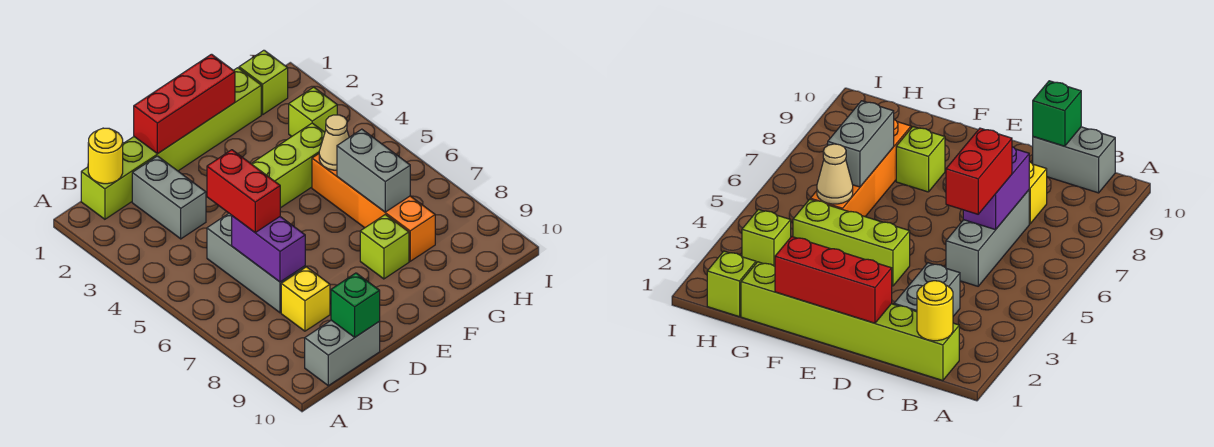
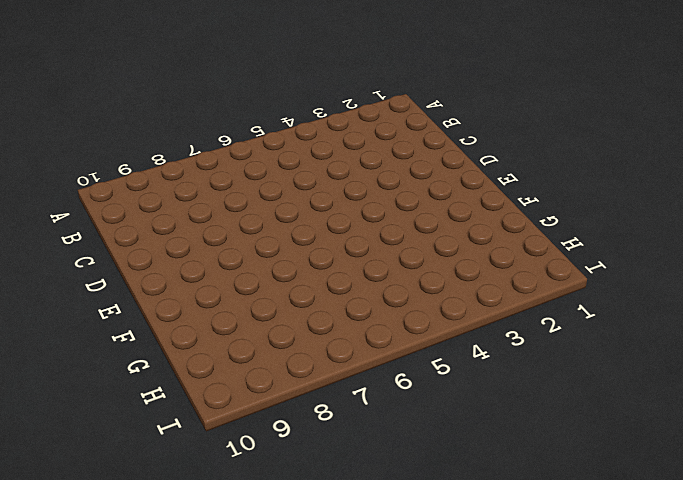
none -> lime 1x6 brick [81,68,261,219]
none -> grey 1x2 brick [305,320,380,386]
none -> grey 1x2 brick [132,156,206,239]

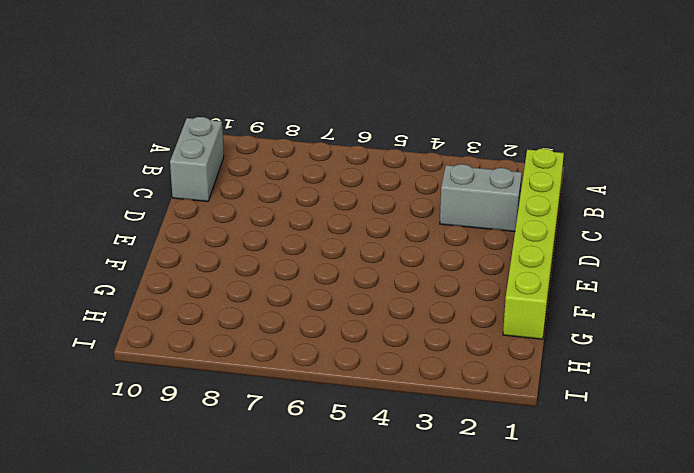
none -> grey 1x3 brick [207,214,305,313]
none -> yellow 1x1 brick [281,267,330,331]
none -> lime 1x3 brick [251,123,325,208]

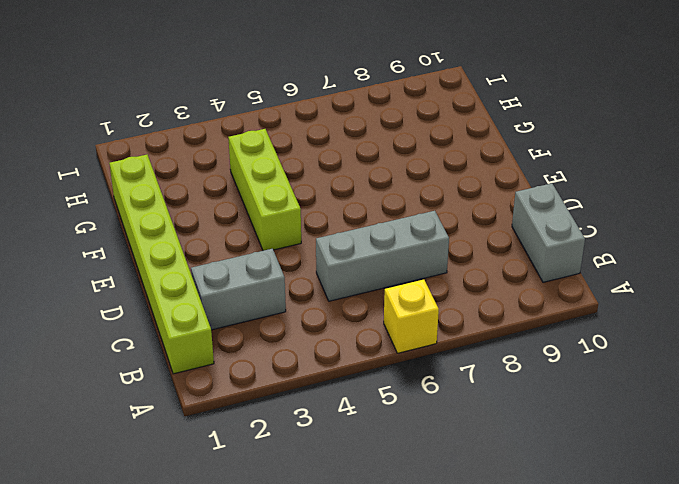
yellow 1x1 brick [384,279,439,353] -> yellow 1x1 brick moved to [281,267,330,331]
none -> lime 1x1 brick [360,215,409,279]
none -> orange 1x4 brick [312,154,435,261]
none -> lime 1x1 brick [239,50,288,115]

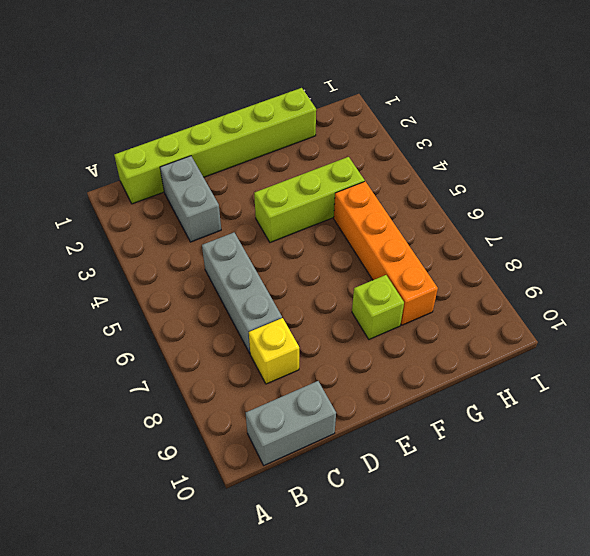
none -> lime 1x1 brick [239,50,288,115]
none -> lime 1x1 brick [289,87,337,136]
none -> yellow 1x1 round brick [88,128,123,184]

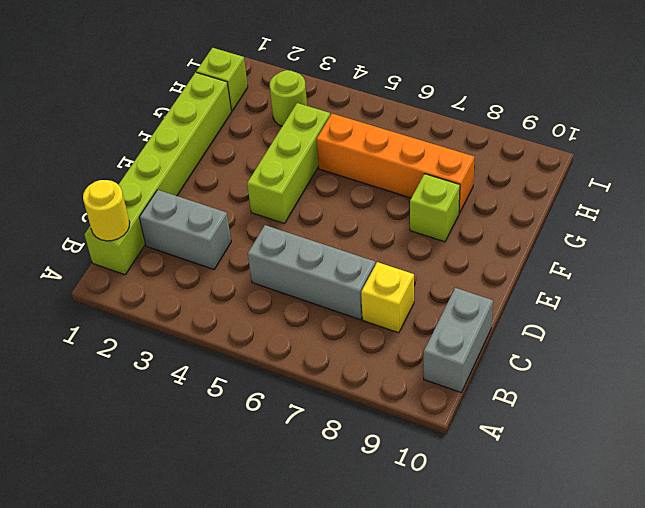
lime 1x1 round brick [270,70,307,126] -> lime 1x1 brick [289,87,337,136]
none -> purple 1x2 brick [232,216,305,282]
none -> green 1x1 brick [331,273,380,337]
none -> red 1x3 brick [134,54,235,154]

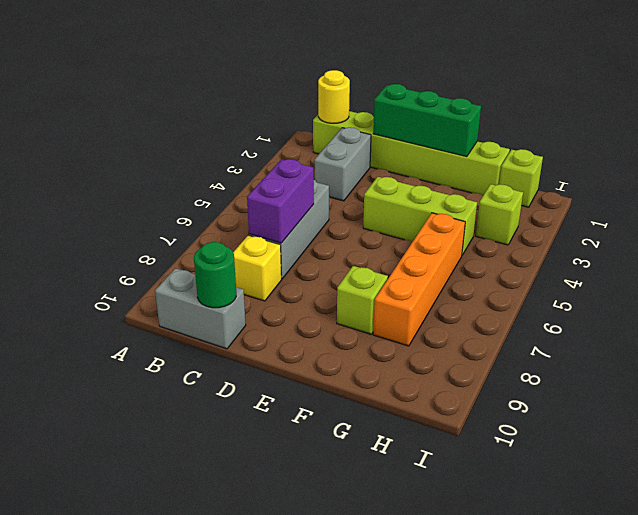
green 1x1 round brick [194,242,236,308] -> green 1x1 brick [331,273,380,337]
green 1x3 brick [373,84,481,157] -> red 1x3 brick [134,54,235,154]
none -> tan 1x1 cone [319,115,349,170]
none -> grey 1x2 brick [337,129,410,212]
none -> red 1x2 brick [207,150,280,232]

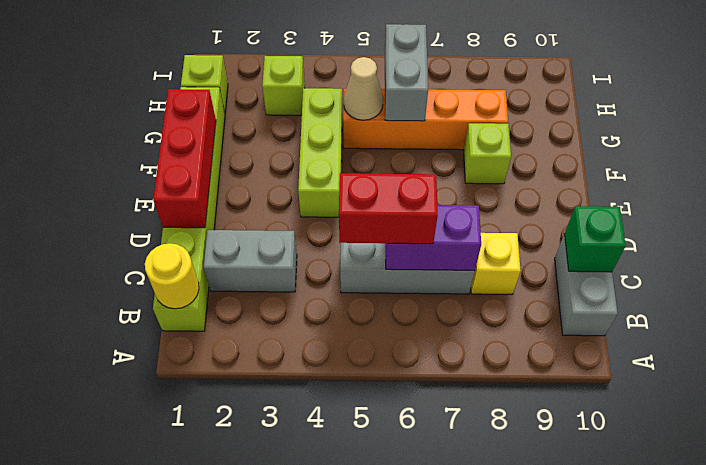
grey 1x2 brick [385,24,428,121] -> grey 1x2 brick turned to [337,129,410,212]

